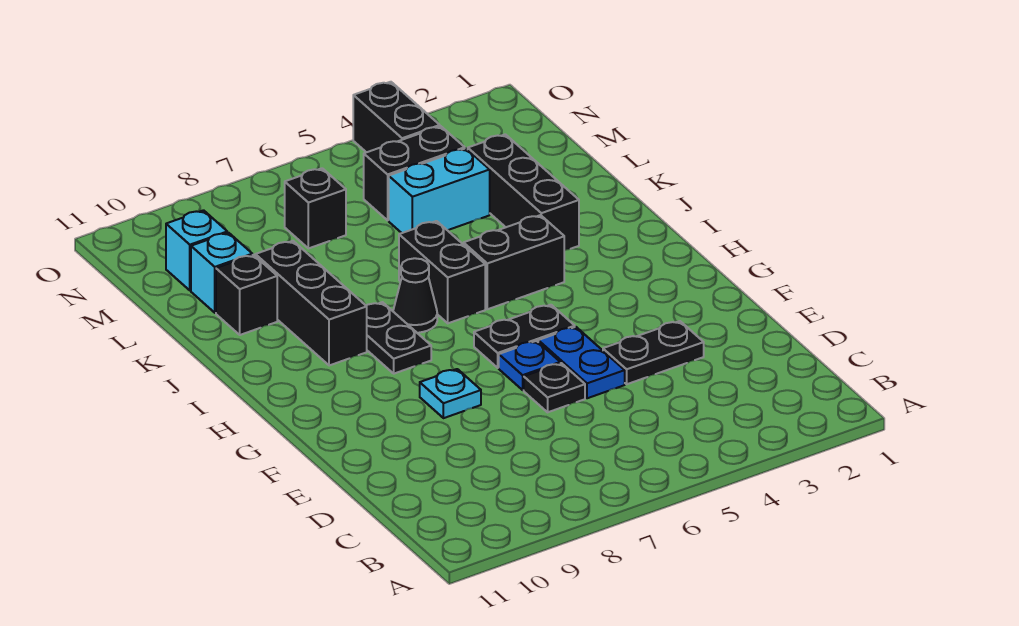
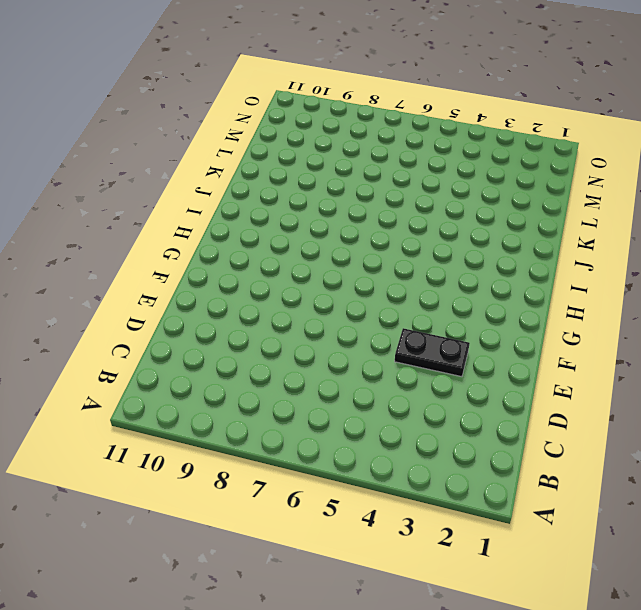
none -> blue 1x2 plate [538,327,625,398]
none -> black 1x1 plate [524,363,585,412]
none -> blue 1x1 plate [499,341,560,390]

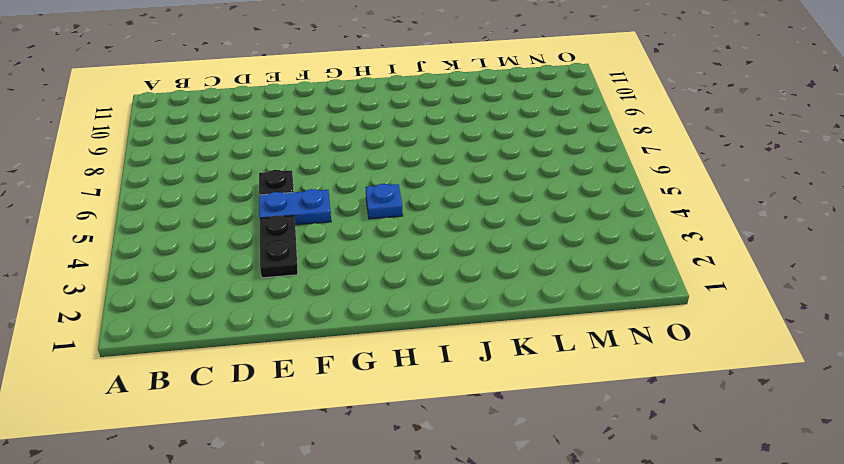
blue 1x1 plate [366,184,403,219] -> blue 1x1 plate moved to [499,341,560,390]
none -> cyan 1x1 plate [420,369,481,418]
none -> black 1x2 plate [474,305,575,368]
none -> black 1x2 plate [366,302,431,374]

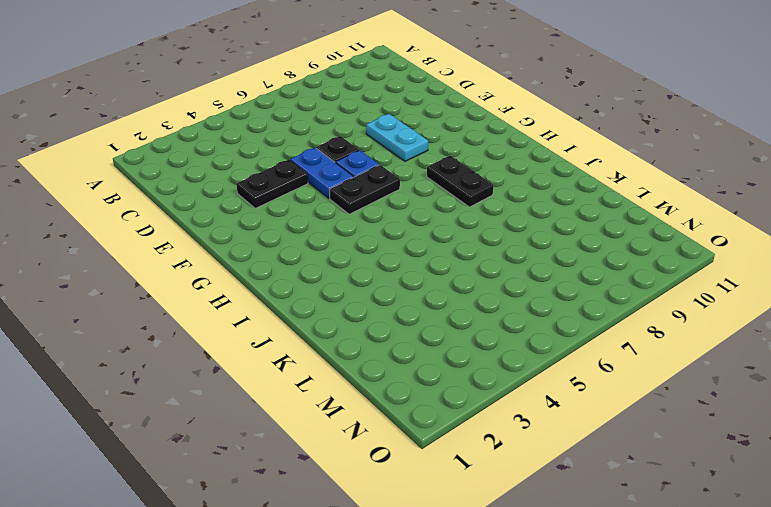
cyan 1x2 plate [366,114,428,161] -> cyan 1x1 plate [420,369,481,418]
none -> black 1x2 brick [464,215,564,309]
none -> black 1x2 brick [399,221,485,323]
none -> black 1x1 cone [393,258,437,333]

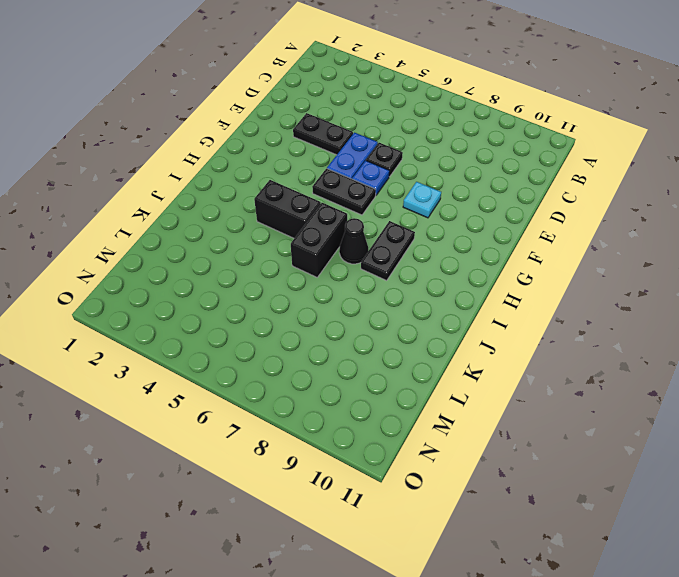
none -> black 1x3 brick [255,241,367,366]
none -> black 1x3 brick [468,134,579,251]
none -> black 1x1 brick [216,255,277,335]

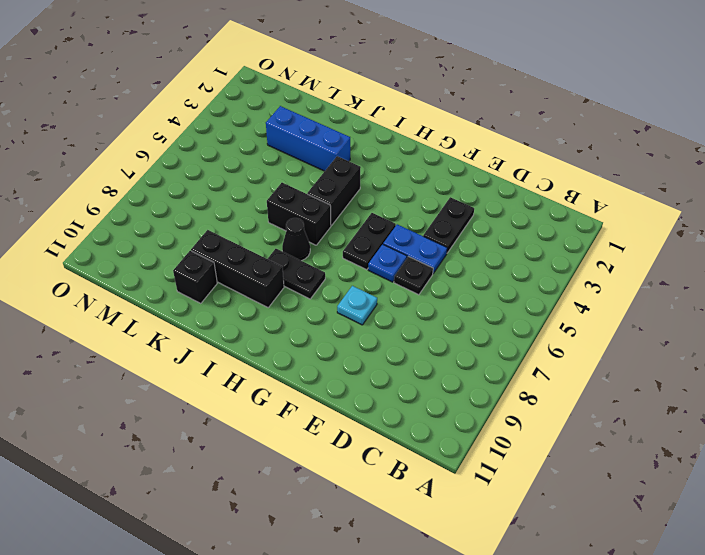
blue 1x3 brick [266,106,350,171] -> black 1x3 brick [468,134,579,251]
none -> cyan 1x2 brick [389,148,490,233]
none -> cyan 1x1 brick [191,233,252,313]
none -> black 1x2 brick [364,126,465,220]

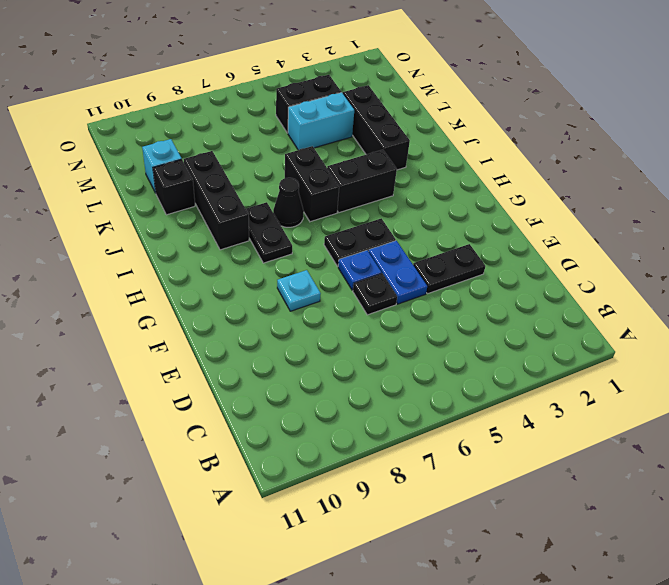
none -> black 1x1 brick [285,168,346,248]
none -> cyan 1x1 brick [166,210,227,290]
none -> black 1x2 brick [353,82,440,152]

